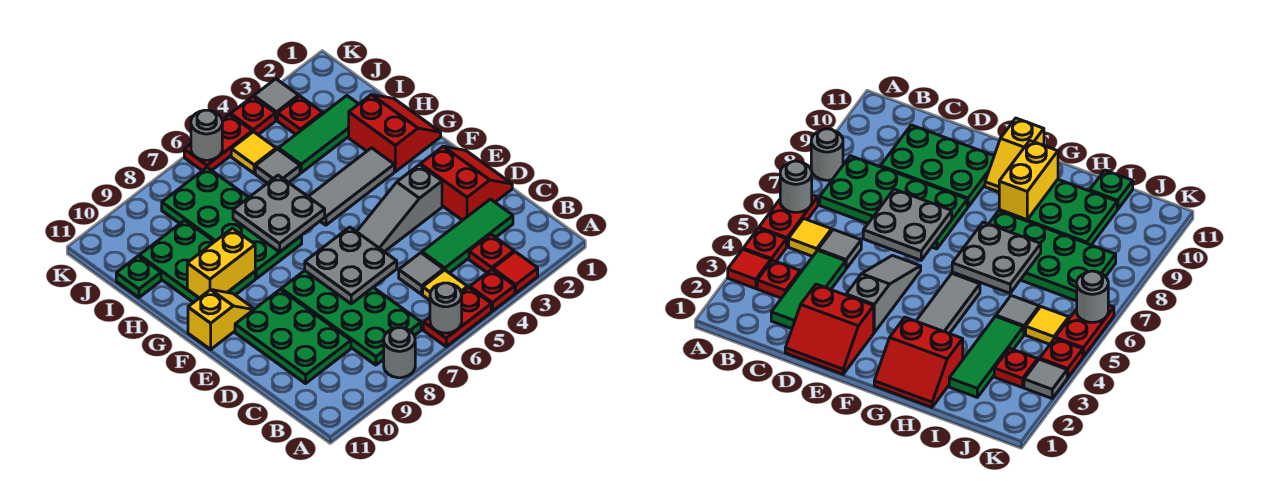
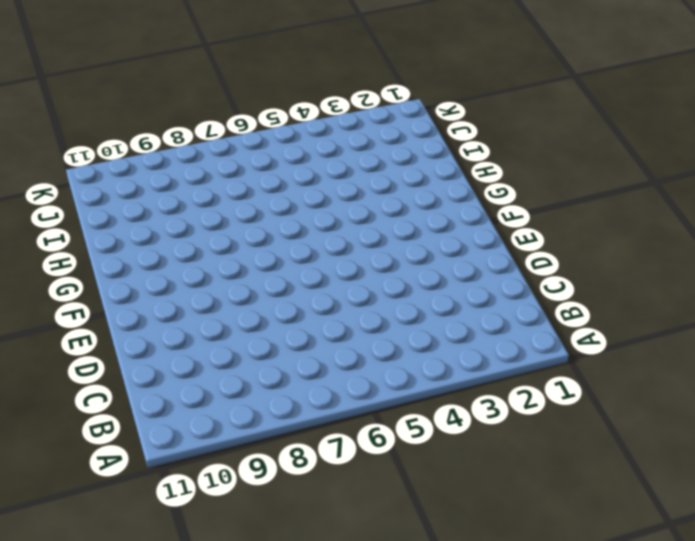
none -> red 1x1 tile [493,252,538,293]
none -> red 1x1 plate [470,270,515,311]
none -> red 1x2 plate [423,287,491,347]
none -> grey 1x1 round brick [384,328,415,378]

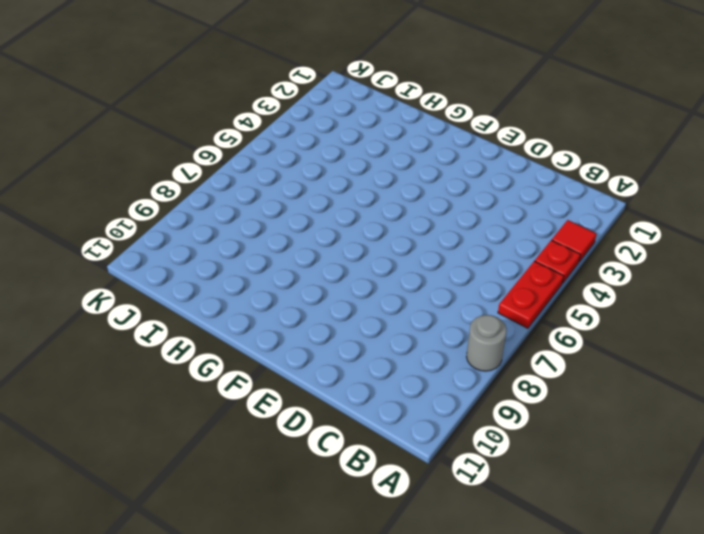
none -> red 1x1 plate [469,234,514,273]
none -> yellow 1x1 tile [423,270,468,300]
none -> green 2x4 plate [281,271,421,365]
none -> green 1x3 tile [422,199,513,273]

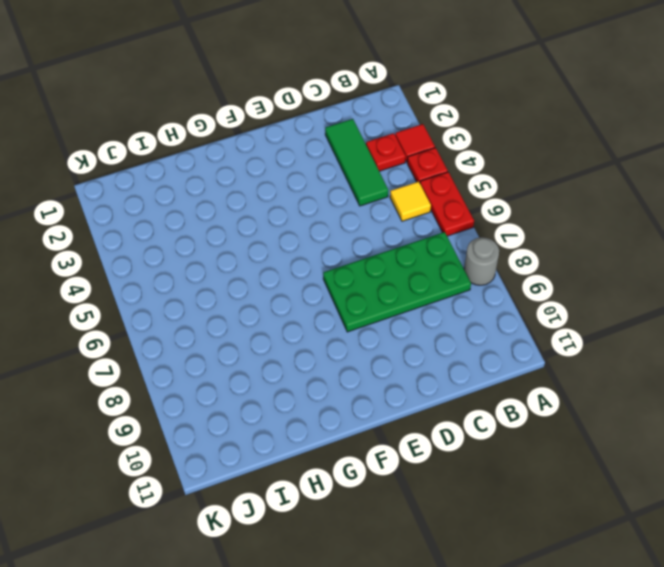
none -> grey 1x1 tile [399,253,444,294]
none -> green 2x3 plate [235,289,351,383]
none -> red 2x2 slope [420,146,512,220]
none -> grey 1x3 slope [357,165,442,252]

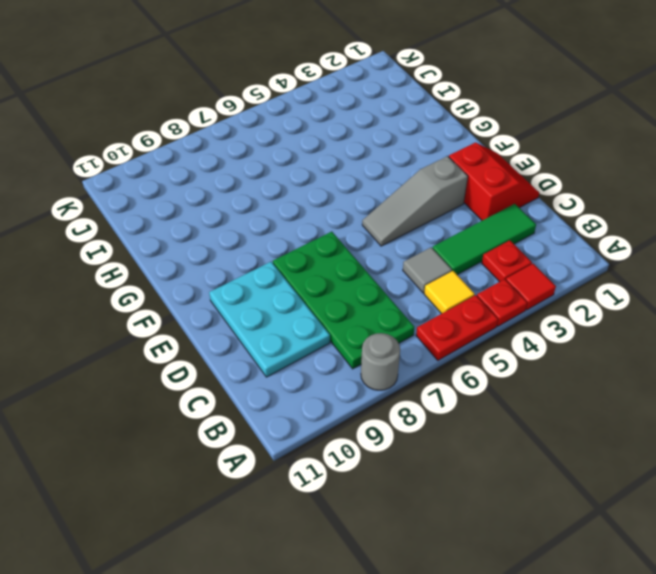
cyan 2x3 plate [209,262,330,377] -> green 2x3 plate [235,289,351,383]
none -> yellow 1x2 slope [188,290,254,349]
none -> red 2x2 slope [349,95,441,172]
none -> grey 1x3 tile [308,148,394,225]
none -> green 2x4 plate [162,168,302,279]

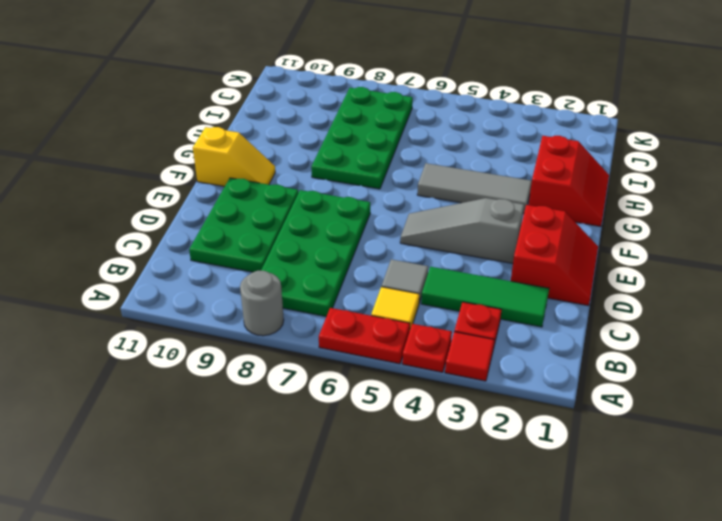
none -> green 2x3 plate [139,220,255,303]
none -> green 1x3 tile [278,96,358,173]
none -> grey 1x1 tile [255,149,300,183]
none -> green 1x1 plate [116,256,161,298]

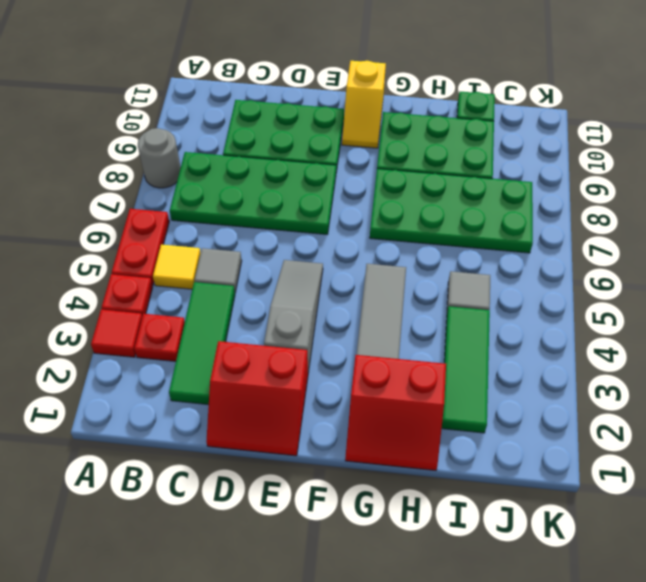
none -> red 1x1 plate [278,96,323,134]
none -> yellow 1x1 tile [231,132,276,173]
none -> grey 1x1 tile [254,79,299,120]
none -> red 1x1 plate [231,97,275,135]

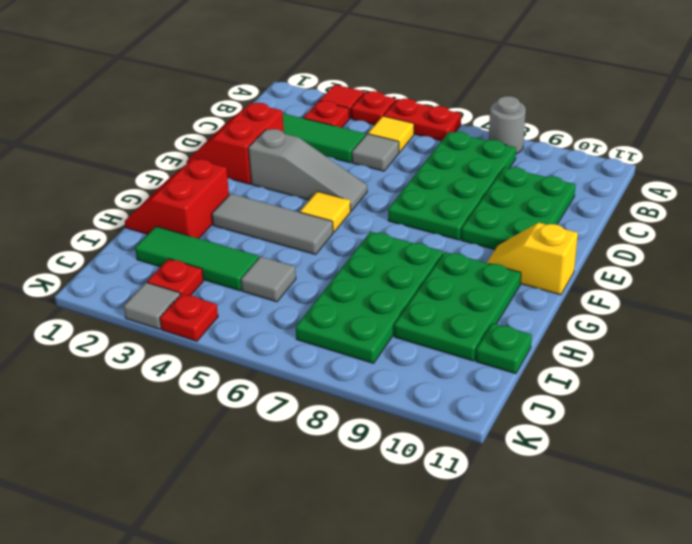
yellow 1x1 tile [300,191,351,232] -> yellow 1x1 tile moved to [231,132,276,173]
none -> red 1x2 plate [184,114,252,171]
none -> grey 1x1 round brick [430,283,462,333]
none -> grey 2x2 plate [305,227,397,304]
none -> grey 2x2 plate [233,175,325,252]

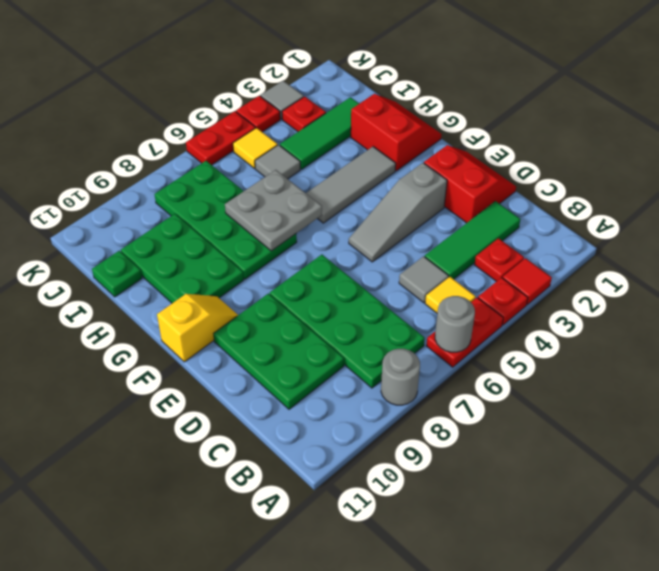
none -> grey 2x2 plate [305,227,397,304]
none -> yellow 1x2 brick [187,228,255,298]
none -> grey 1x1 round brick [191,110,222,160]

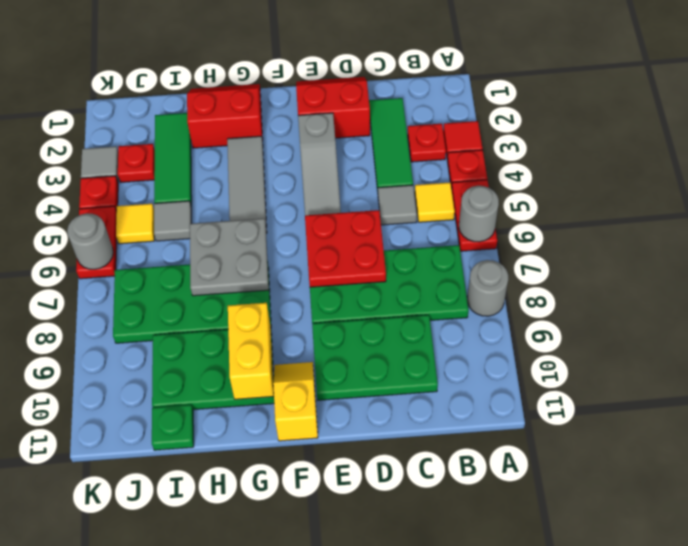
red 2x2 plate [305,210,386,287] -> grey 2x2 plate [305,227,397,304]

